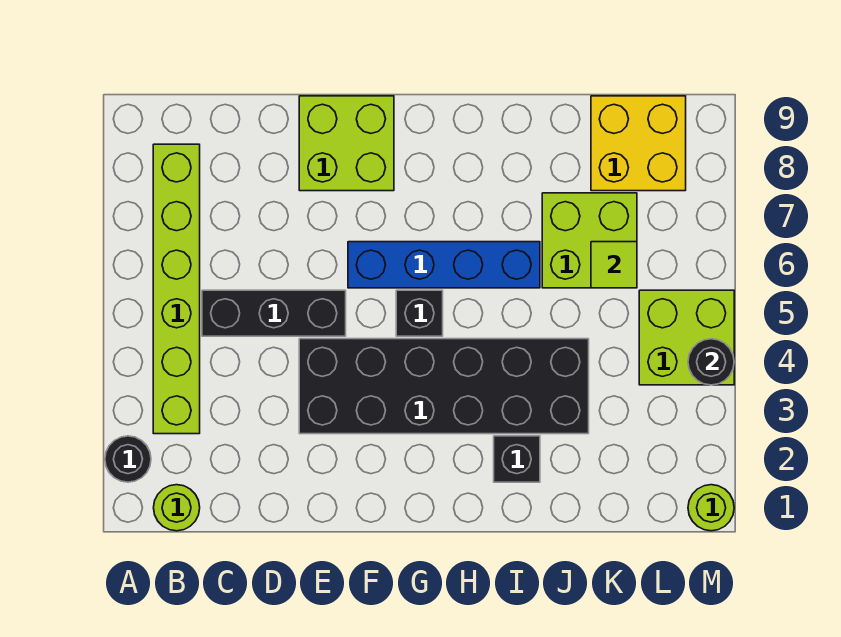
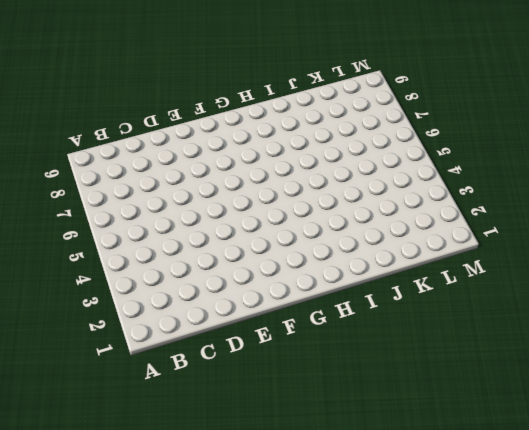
none -> black 1x1 round brick [105,436,151,482]
none -> lime 1x1 round brick [154,485,200,531]
none -> lime 1x6 brick [153,144,200,434]

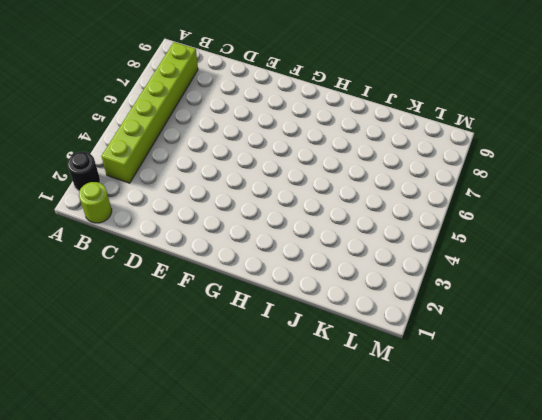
none -> black 1x3 brick [202,290,346,336]
none -> black 2x6 brick [299,339,589,434]
none -> lime 2x2 brick [299,96,394,191]

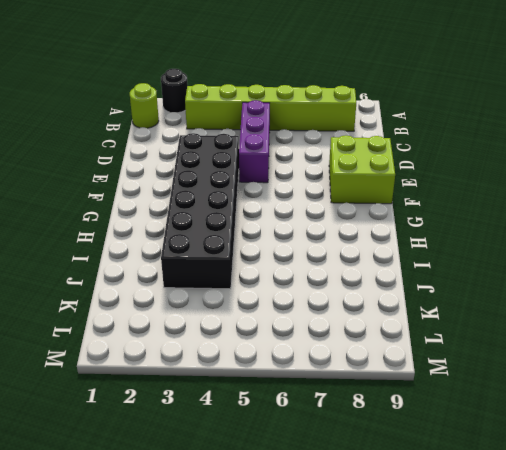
purple 1x3 brick [239,100,270,183] -> black 1x3 brick [202,290,346,336]
none -> blue 1x4 brick [348,242,540,288]
none -> black 1x1 brick [396,290,443,336]
none -> black 1x1 brick [494,436,540,482]

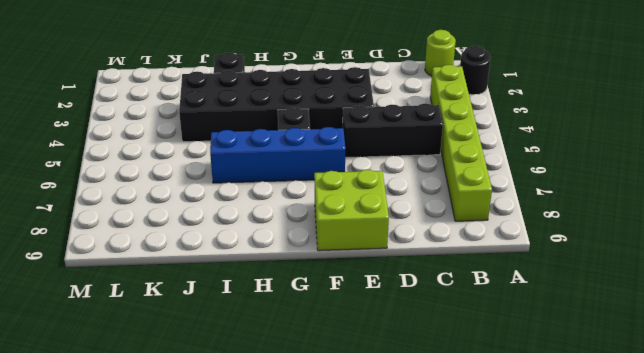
none -> lime 2x2 brick [542,193,637,288]
none -> yellow 2x2 brick [591,96,686,191]
none -> lime 2x2 brick [639,290,734,385]

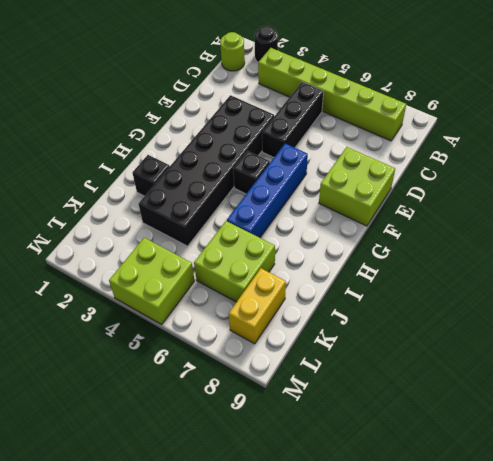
yellow 1x2 brick [229,268,286,344] -> yellow 2x2 brick [591,96,686,191]
none -> lime 1x1 round brick [688,485,734,531]
none -> lime 1x1 tile [591,242,637,288]
none -> black 1x1 round brick [688,339,734,385]

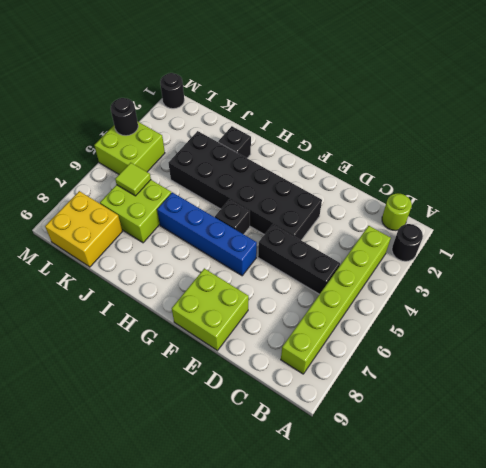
black 1x1 round brick [160,73,184,109] -> lime 1x1 round brick [688,485,734,531]

